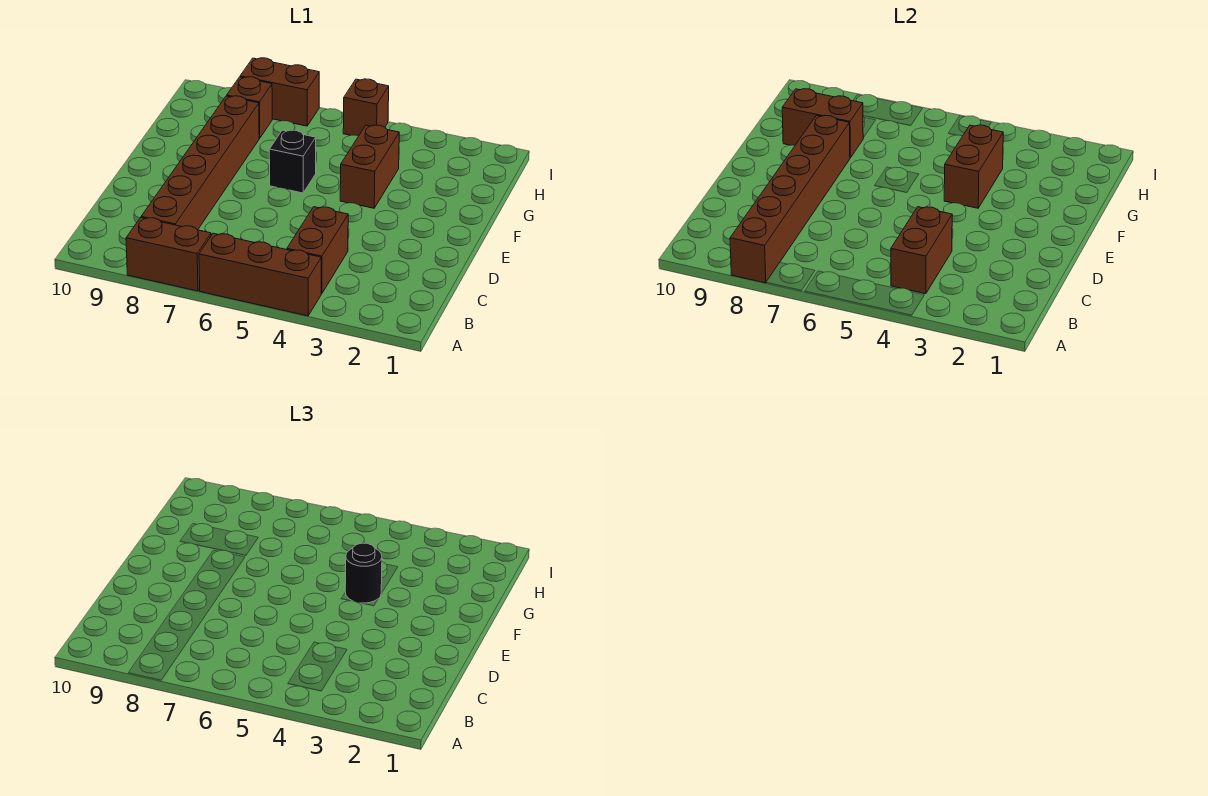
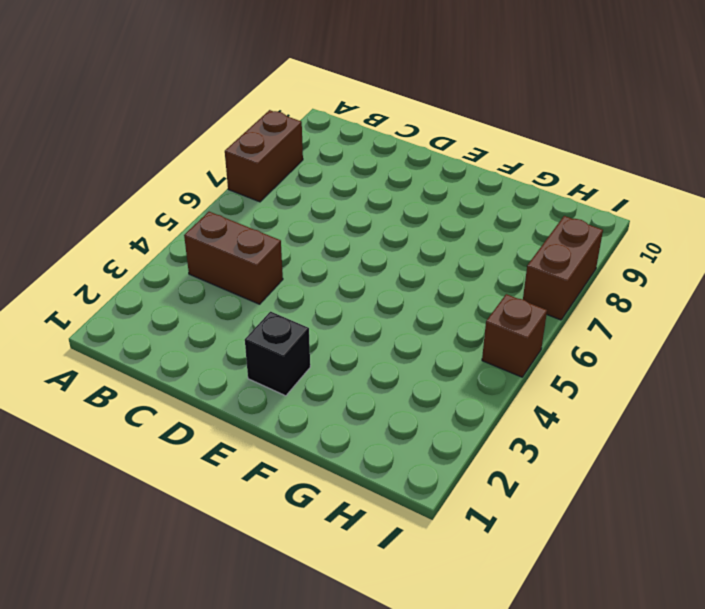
black 1x1 brick [245,312,310,396] -> black 1x1 brick moved to [269,130,316,193]
none -> brown 1x3 brick [199,233,321,316]
none -> brown 1x6 brick [141,96,259,230]
none -> brown 1x2 brick [340,125,399,208]

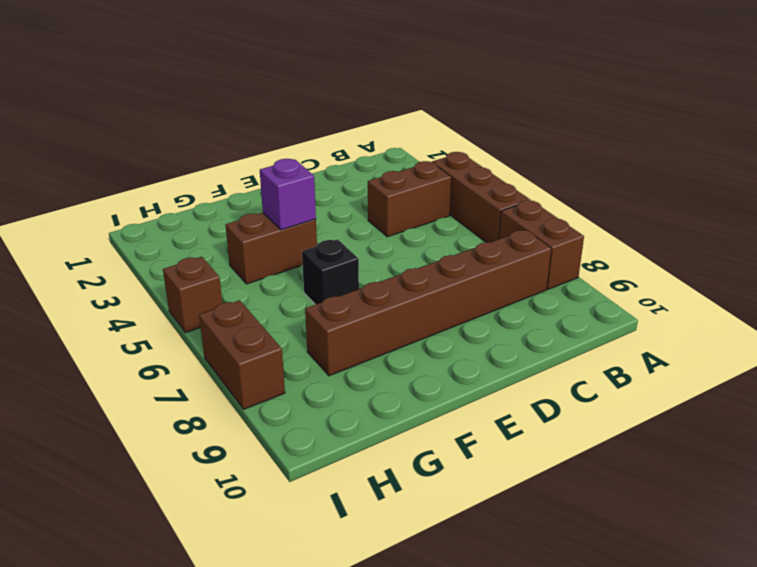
purple 1x1 brick [260,159,316,230] -> brown 1x2 brick [944,125,1003,208]
none -> brown 1x1 brick [227,77,272,138]
none -> brown 1x6 brick [730,115,850,283]
none -> brown 1x2 brick [891,207,952,294]

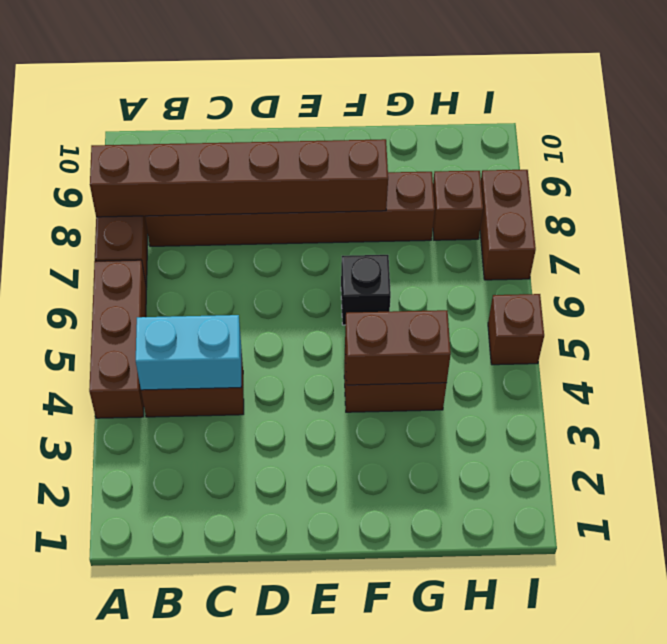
cyan 1x2 brick [136,315,241,390] -> brown 1x2 brick [891,207,952,294]
none -> brown 1x2 brick [782,89,863,158]
none -> black 1x1 round brick [345,543,382,603]

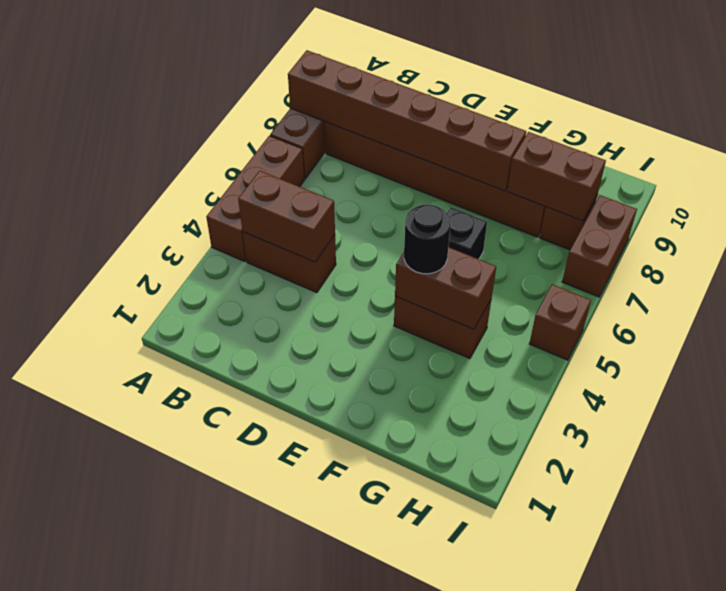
brown 1x2 brick [507,132,606,221] -> brown 1x2 brick turned to [782,89,863,158]

